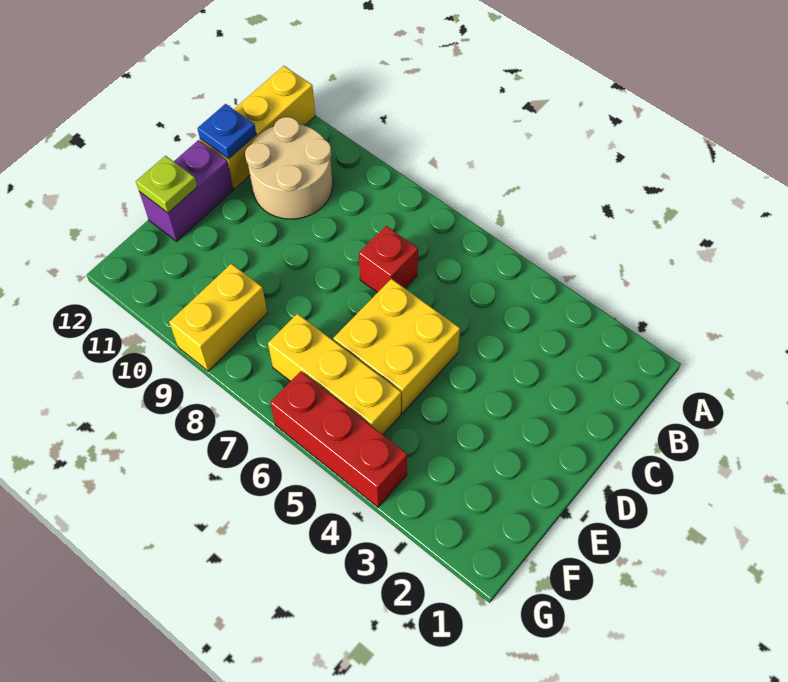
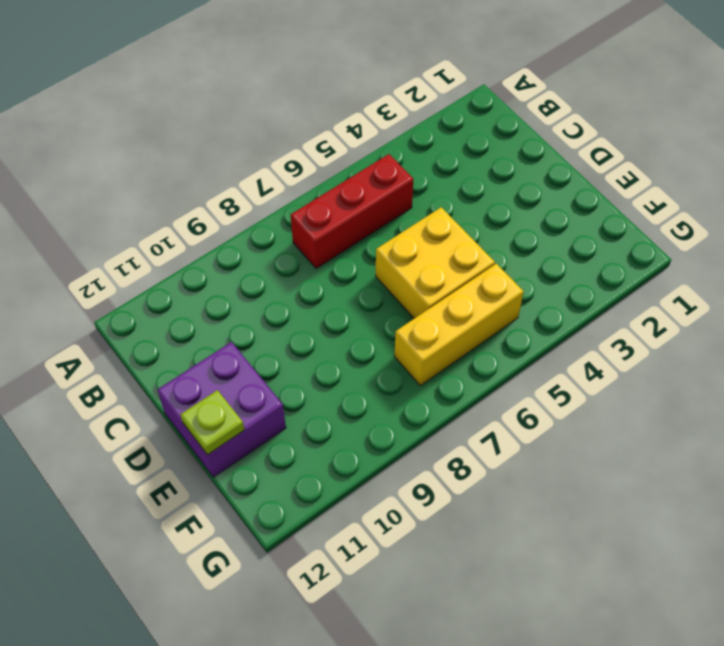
red 1x3 brick [291,154,414,269] -> red 1x3 brick moved to [270,371,407,507]
purple 2x2 brick [157,342,286,477] -> purple 1x2 brick [139,140,233,241]
none -> yellow 1x3 brick [200,66,315,189]
none -> tan 2x2 round brick [245,117,332,219]

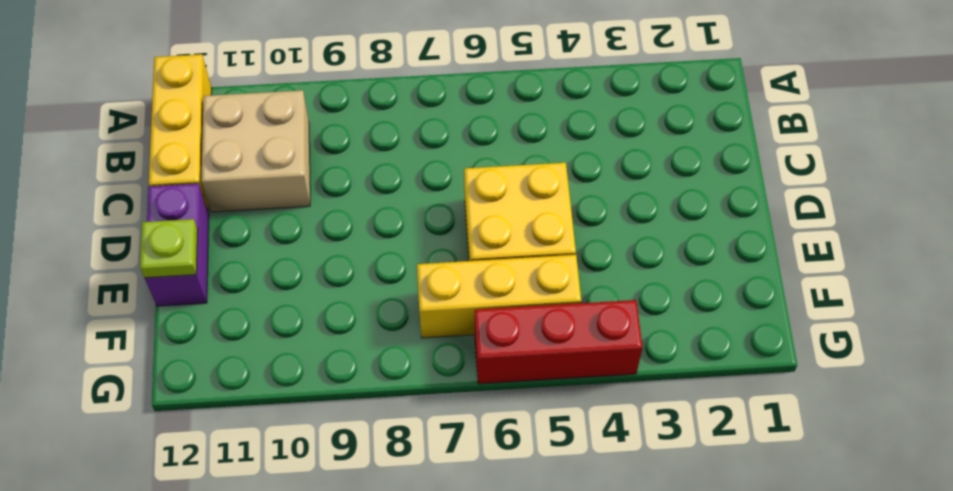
tan 2x2 brick [201,90,310,212] -> tan 2x2 round brick [245,117,332,219]
none -> red 1x1 brick [359,226,418,293]
none -> yellow 1x2 brick [169,264,268,371]

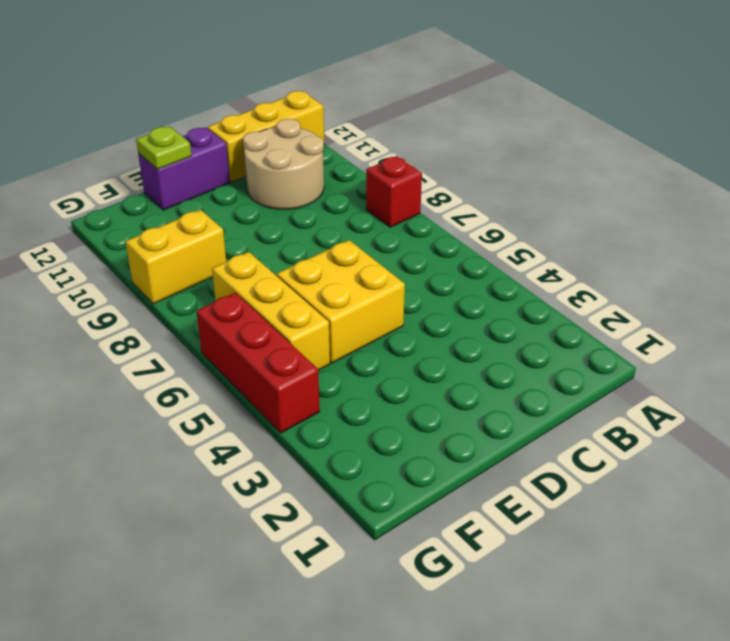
red 1x1 brick [366,156,422,227] -> red 1x1 brick moved to [359,226,418,293]
none -> blue 1x1 plate [197,104,256,159]

